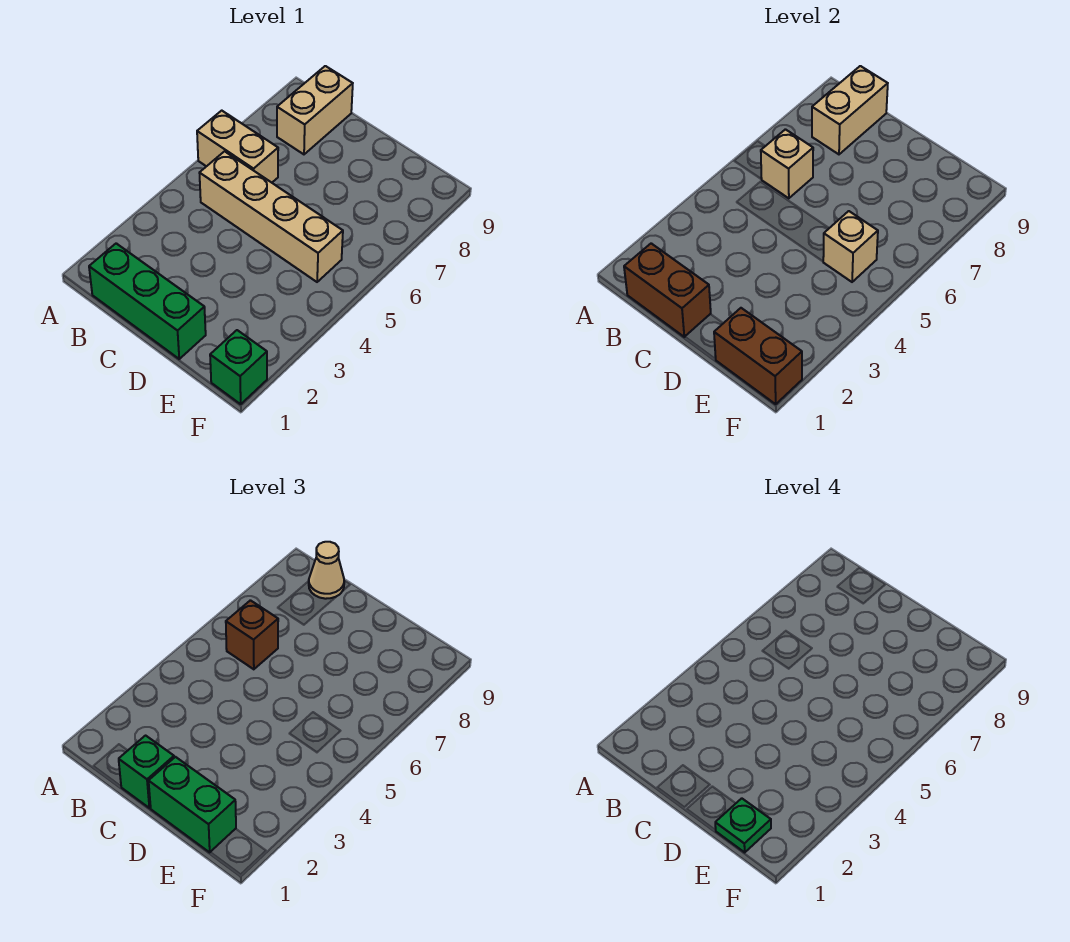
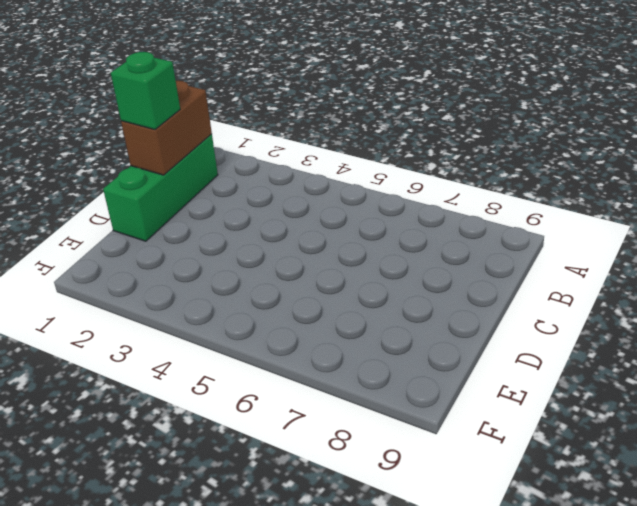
none -> tan 1x2 brick [197,111,278,183]
none -> tan 1x4 brick [200,151,343,282]
none -> tan 1x2 brick [277,66,353,154]

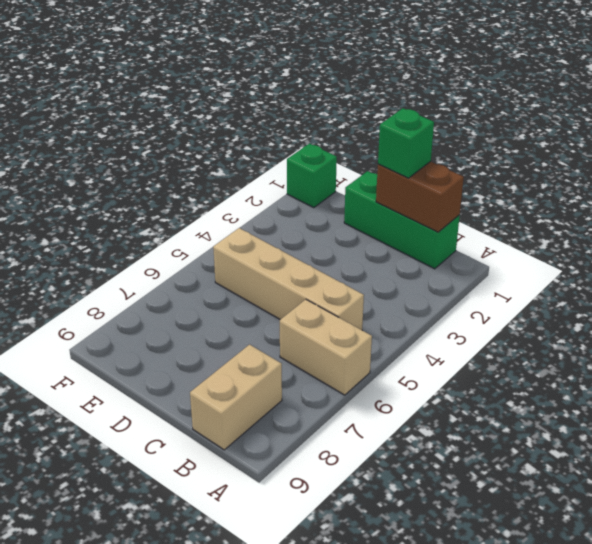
none -> tan 1x1 brick [761,129,813,198]
none -> tan 1x2 brick [812,66,888,154]
none -> brown 1x2 brick [714,308,802,404]

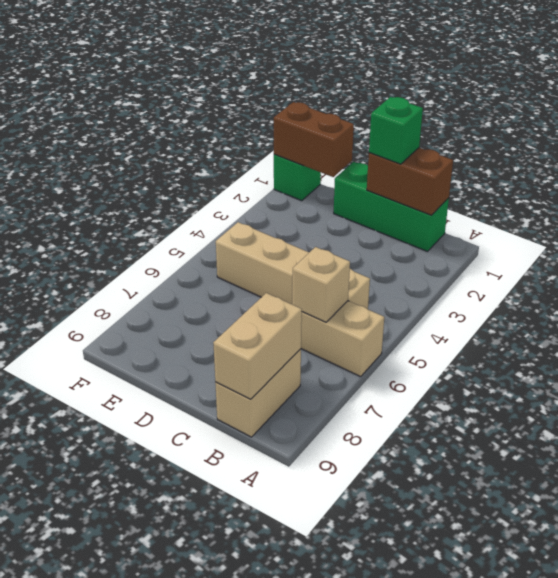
none -> tan 1x1 brick [823,211,878,282]
none -> brown 1x1 brick [226,600,278,669]
none -> tan 1x1 cone [309,542,344,599]

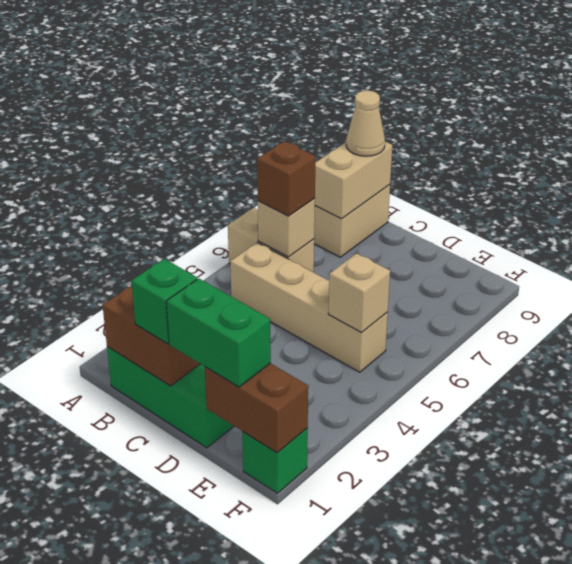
none -> green 1x1 plate [715,798,771,852]

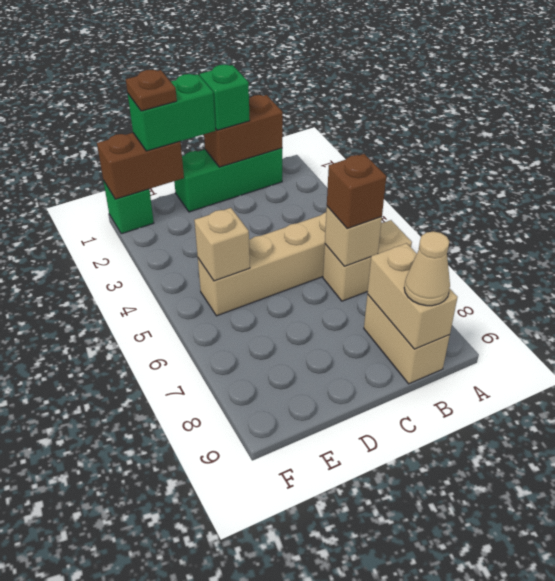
brown 1x1 plate [126,70,177,111] -> green 1x1 plate [715,798,771,852]

